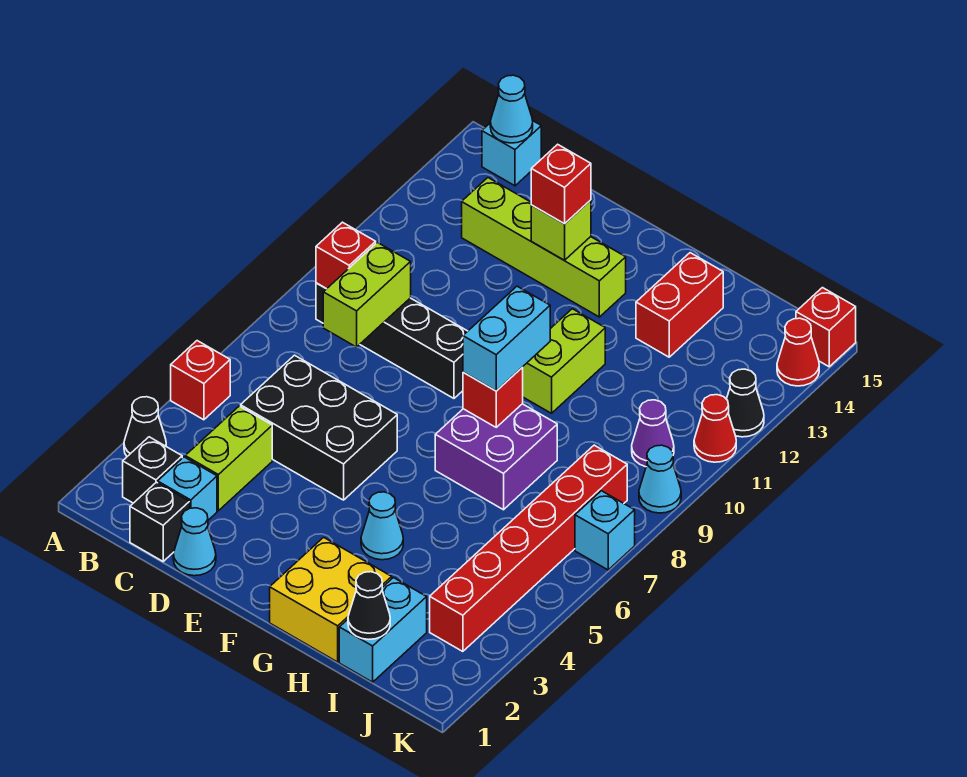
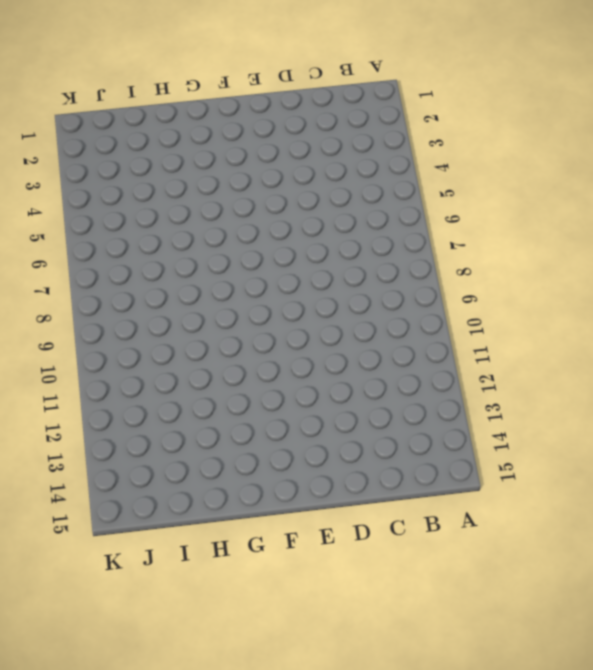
none -> black 1x1 cone [124,397,166,456]
none -> red 1x1 brick [171,341,230,420]
none -> black 1x1 brick [123,437,182,503]
none -> black 1x4 brick [316,283,468,398]

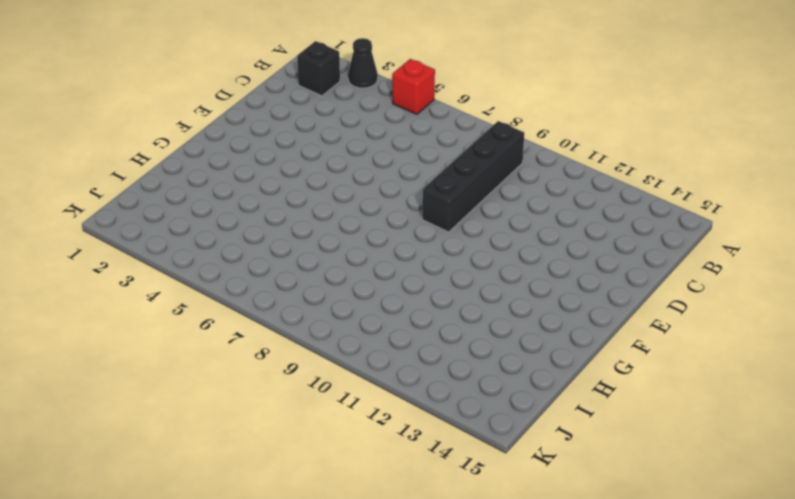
none -> cyan 1x1 brick [482,121,541,186]
none -> black 1x1 brick [130,482,190,561]
none -> cyan 1x1 brick [158,457,217,520]
none -> lime 1x2 brick [185,406,272,511]

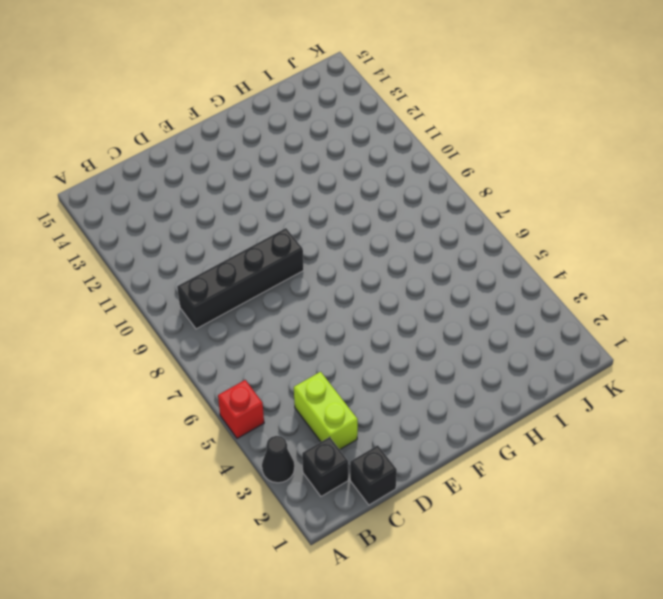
none -> cyan 1x1 brick [482,121,541,186]
none -> cyan 1x1 brick [158,457,217,520]
none -> black 2x3 brick [241,355,397,500]
none -> lime 1x4 brick [462,178,626,317]

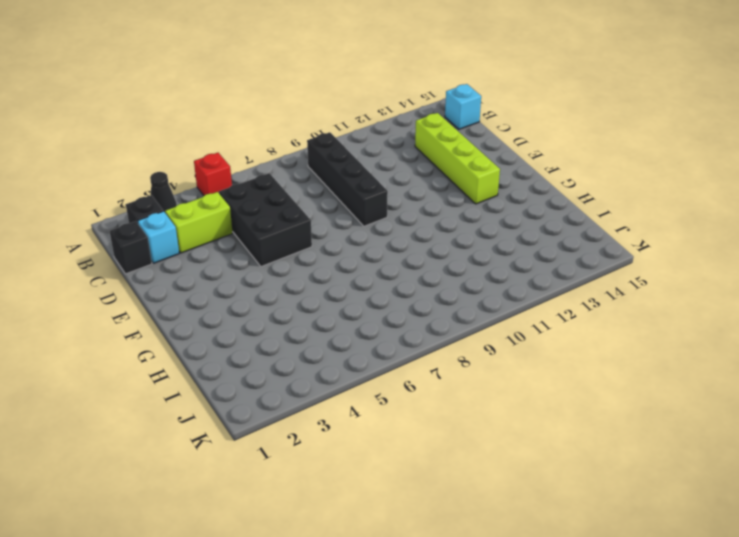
none -> cyan 1x1 cone [173,508,216,576]
none -> yellow 2x2 brick [270,537,392,662]
none -> cyan 1x1 cone [361,492,403,560]
none -> purple 2x2 brick [435,404,557,510]

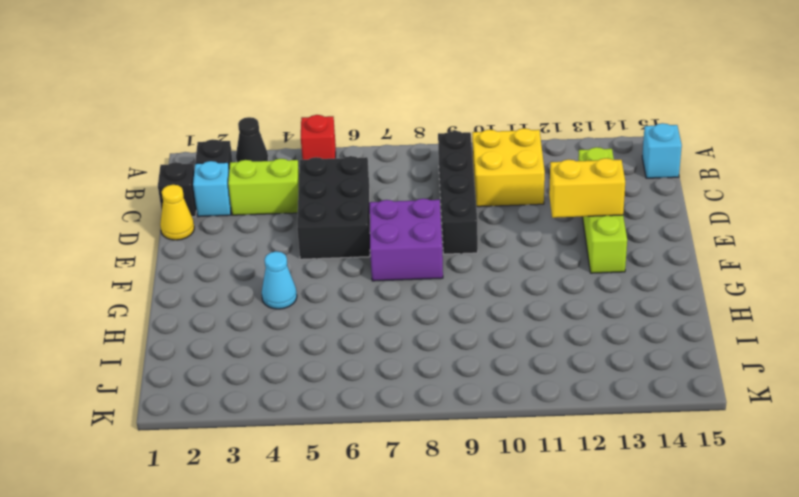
yellow 2x2 brick [472,128,545,207] -> yellow 2x2 brick moved to [270,537,392,662]
yellow 1x1 cone [160,185,194,240] -> cyan 1x1 cone [173,508,216,576]
purple 2x2 brick [370,199,443,281] -> purple 2x2 brick moved to [435,404,557,510]
yellow 1x2 brick [549,158,625,218] -> lime 1x1 brick [531,200,591,260]
none -> lime 1x2 brick [522,309,605,413]
none -> red 1x2 brick [636,253,723,357]
none -> cyan 1x2 brick [339,578,427,682]
none -> red 1x6 brick [430,445,627,652]

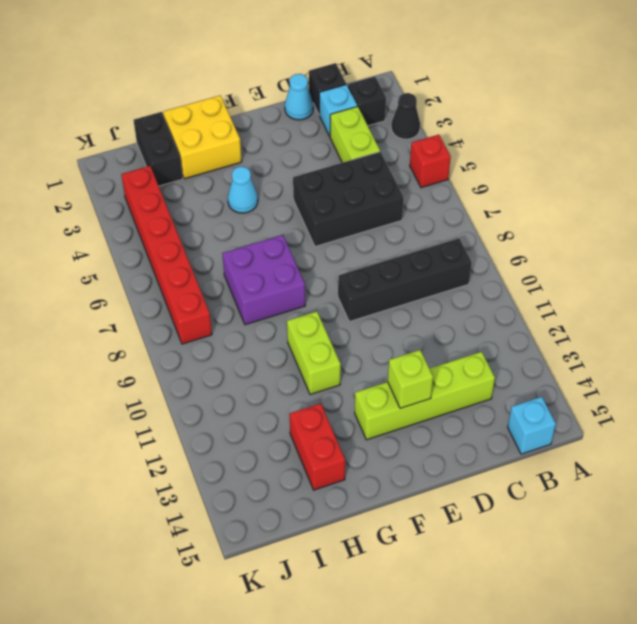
black 1x2 brick [134,112,183,186] -> cyan 1x2 brick [339,578,427,682]
none -> purple 1x1 cone [632,400,674,467]
none -> cyan 1x1 brick [575,491,635,570]
none -> cyan 1x1 cone [639,445,681,513]
none -> red 1x1 cone [694,395,736,462]

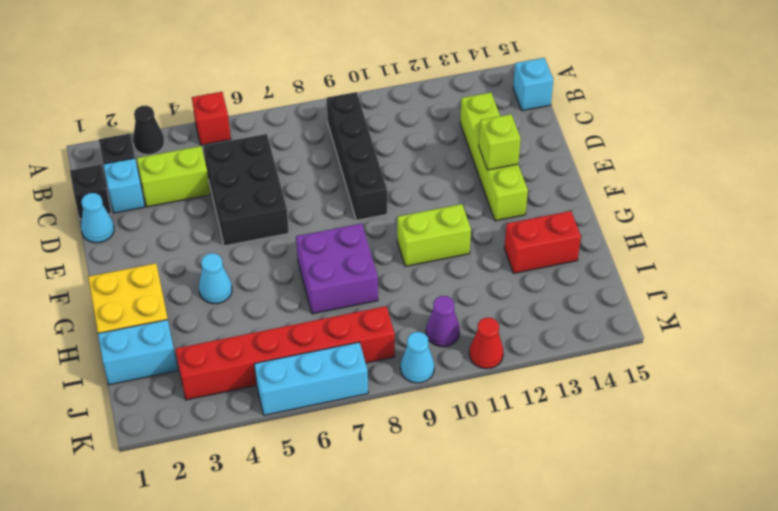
cyan 1x3 brick [254,342,368,415] -> cyan 1x1 brick [575,491,635,570]
none -> black 1x1 cone [727,369,764,437]
none -> red 1x1 cone [777,318,819,386]
none -> red 1x1 brick [796,288,856,367]
none -> red 1x1 brick [316,222,376,289]

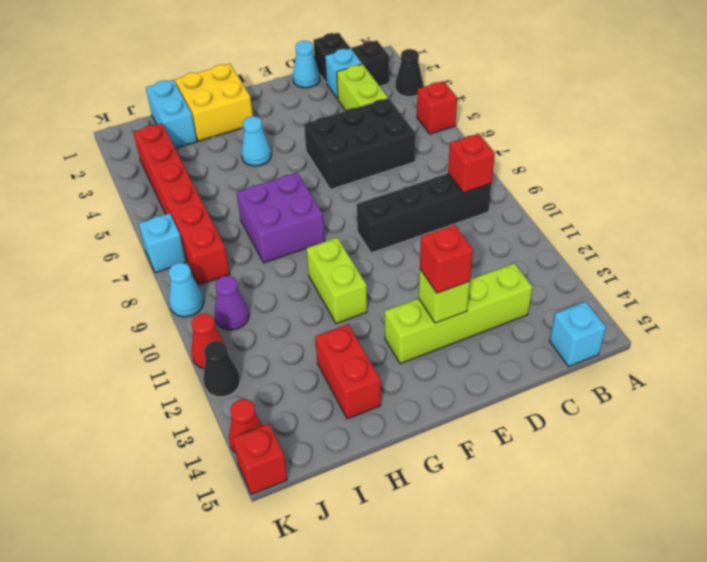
none -> cyan 1x1 cone [490,75,533,143]
none -> lime 1x2 brick [323,242,411,347]
none -> red 1x1 brick [463,368,523,427]
none -> black 1x1 cone [348,572,390,639]

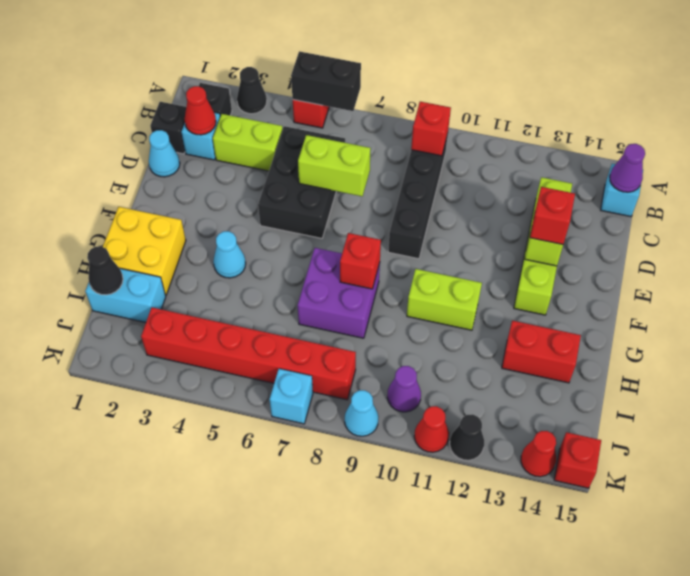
black 1x2 brick [291,51,361,111] -> none
purple 1x1 cone [610,144,645,192] -> cyan 1x1 cone [490,75,533,143]
red 1x1 cone [185,86,216,135] -> none
lime 1x2 brick [298,135,371,196] -> lime 1x2 brick moved to [323,242,411,347]
none -> cyan 1x2 brick [463,286,550,391]

